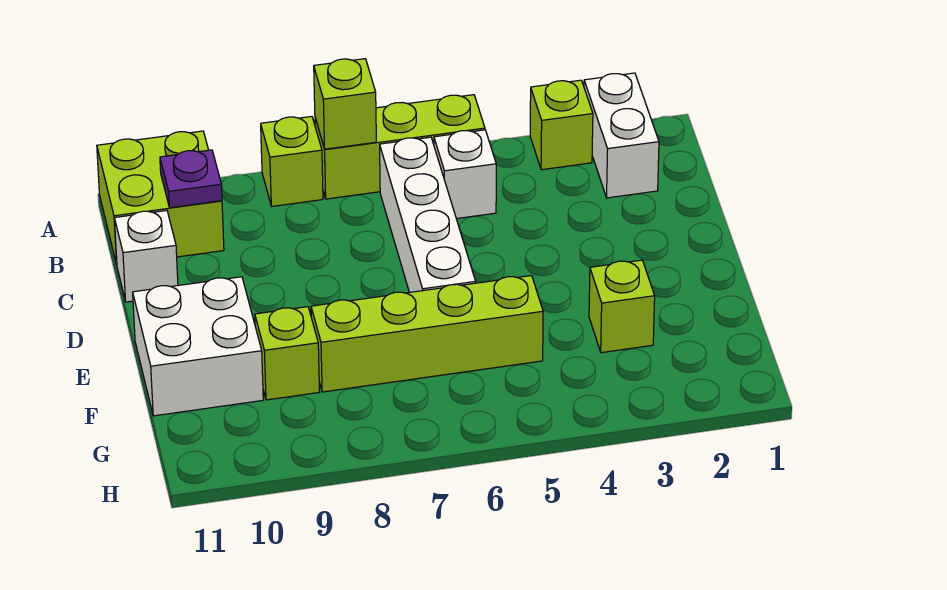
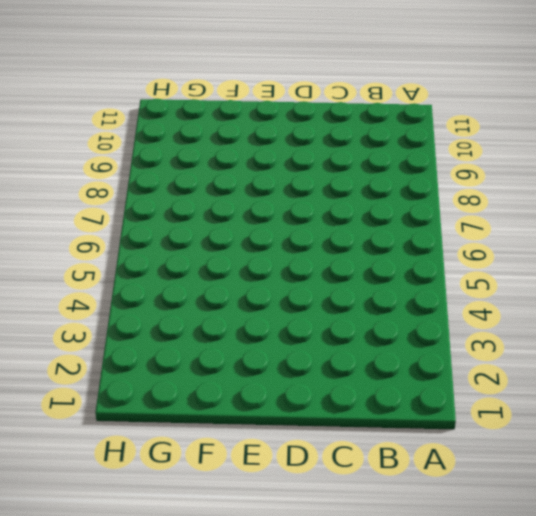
none -> white 1x2 brick [584,73,659,198]
none -> lime 1x1 brick [530,80,593,170]
none -> lime 1x3 brick [315,95,485,199]

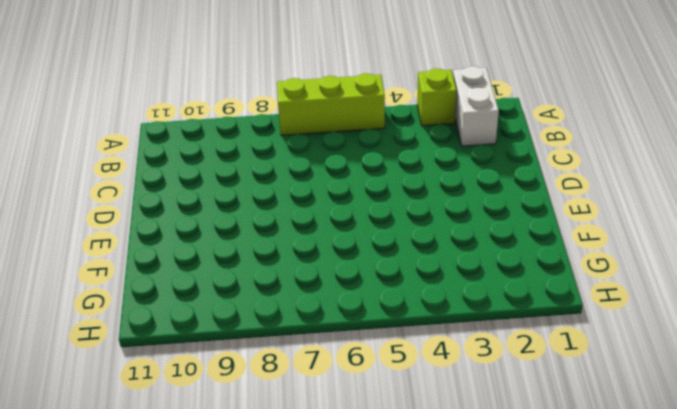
none -> lime 1x1 brick [261,116,323,206]
none -> lime 2x2 brick [97,131,224,264]
none -> white 1x1 brick [434,130,496,219]

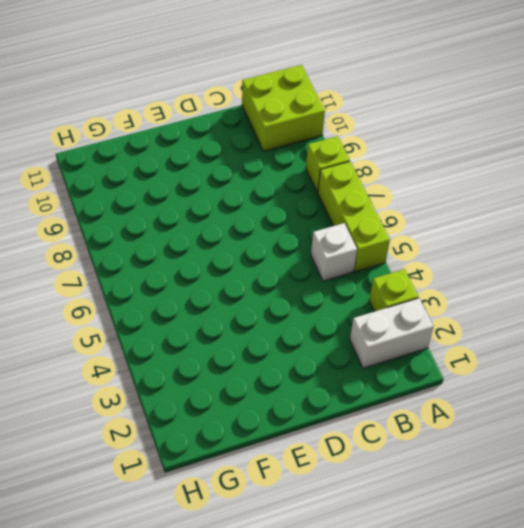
none -> white 1x4 brick [380,137,476,292]
none -> white 1x1 brick [114,210,178,302]
none -> white 2x2 brick [133,277,263,416]

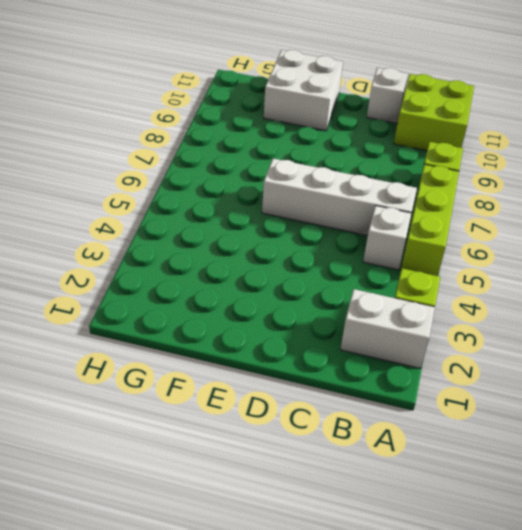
none -> lime 1x1 brick [589,260,655,353]
none -> lime 1x4 brick [311,276,543,392]
none -> lime 1x1 brick [255,307,319,400]

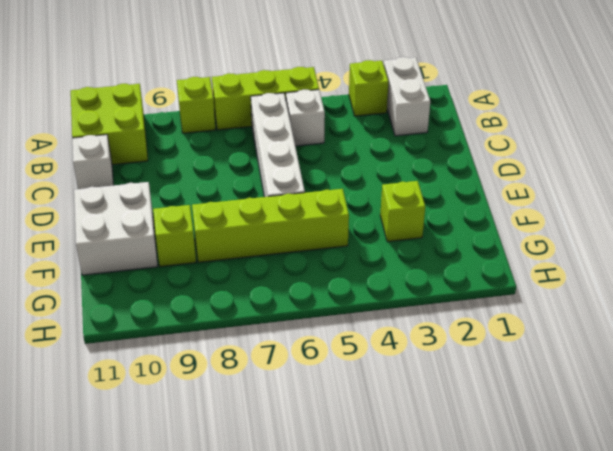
none -> lime 1x1 brick [314,59,376,149]
none -> purple 1x1 plate [160,150,222,208]

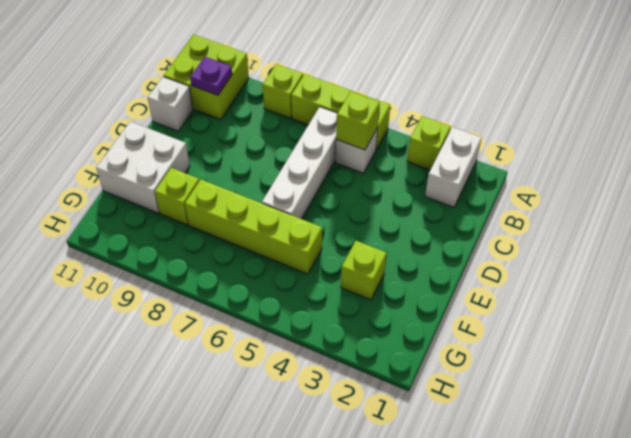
lime 1x1 brick [336,92,380,150] -> lime 1x1 brick moved to [314,59,376,149]

